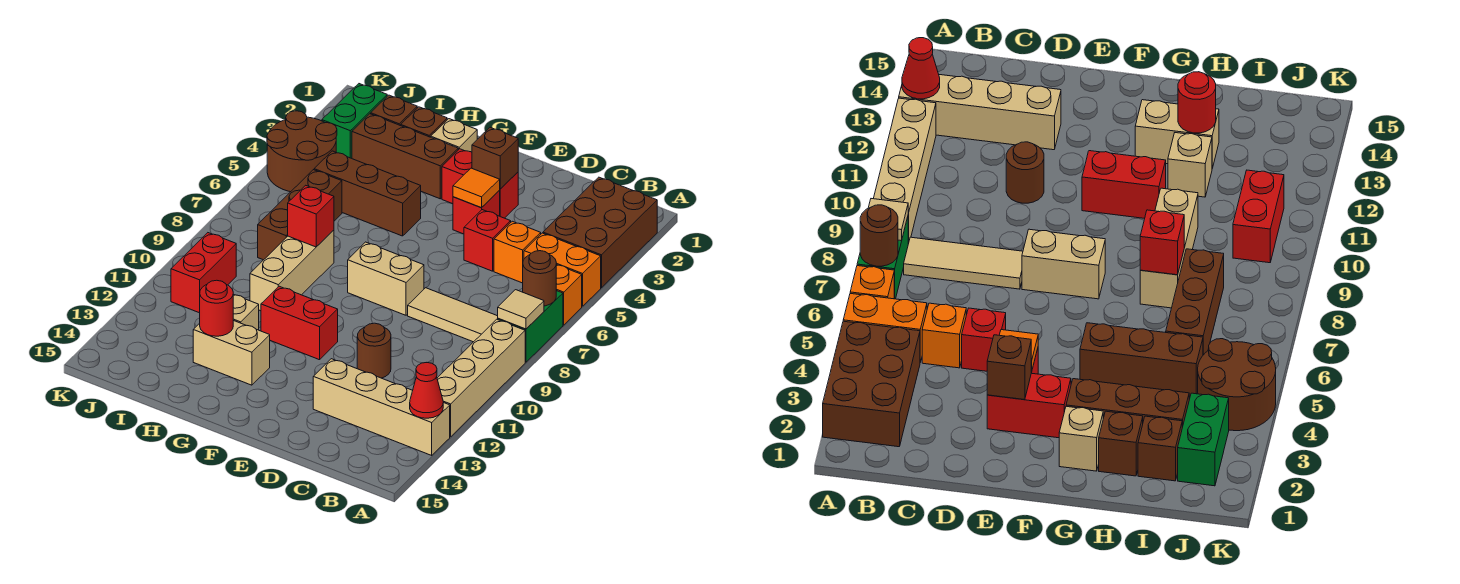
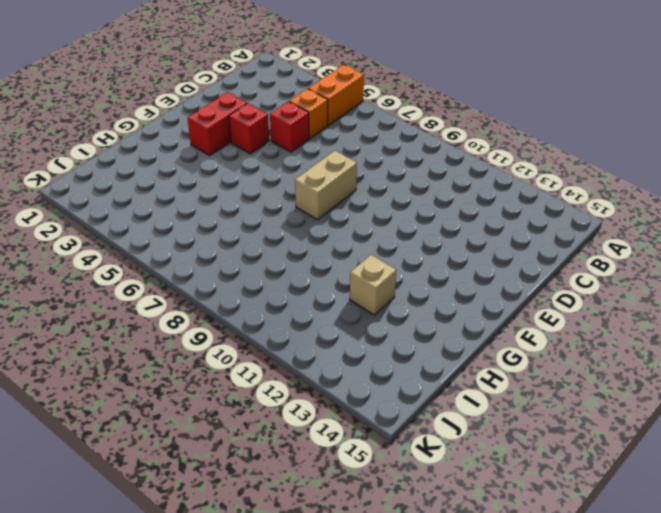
none -> brown 2x3 brick [543,177,657,288]
none -> orange 1x1 brick [556,265,582,325]
none -> green 1x2 brick [498,291,563,362]
none -> tan 1x4 brick [437,319,525,437]

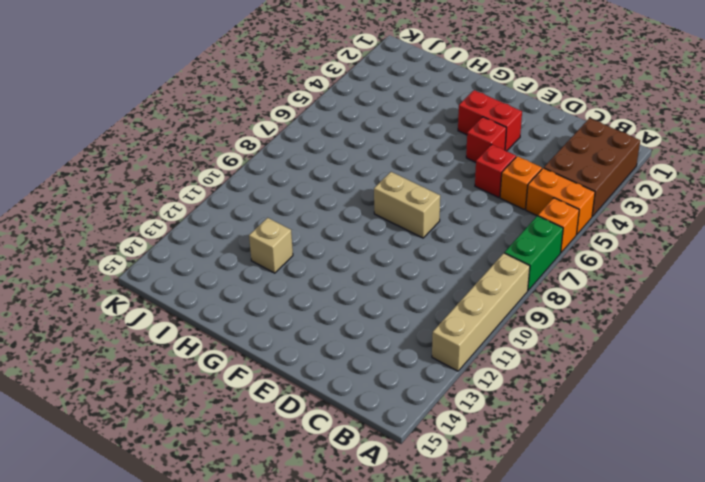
none -> tan 1x4 brick [313,359,450,455]
none -> tan 1x3 tile [408,288,498,342]
none -> brown 1x1 round brick [357,323,391,378]
none -> red 1x2 brick [261,286,338,360]

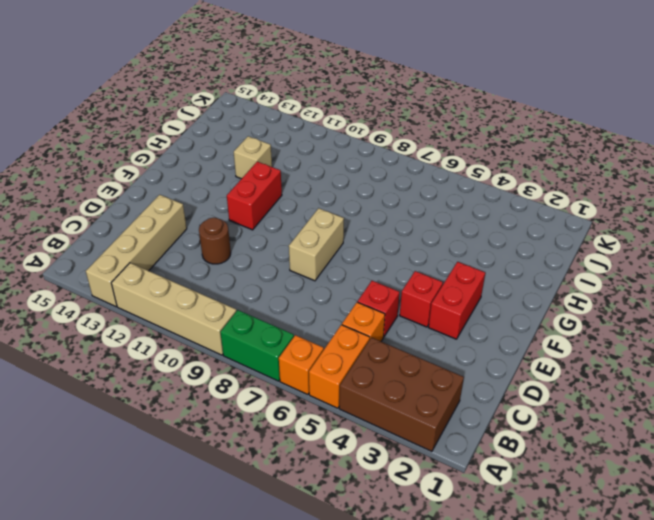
none -> tan 1x3 tile [408,288,498,342]
none -> tan 1x1 brick [431,119,477,152]
none -> brown 1x3 brick [352,114,458,199]
none -> brown 1x3 brick [314,151,421,236]

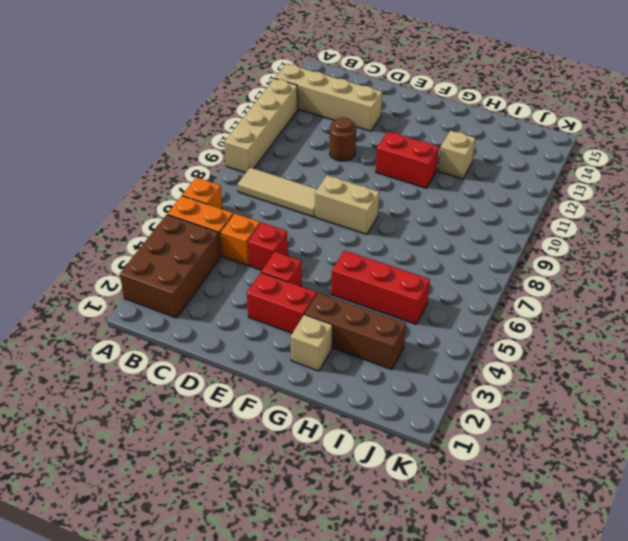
red 1x3 brick [332,250,430,324] -> brown 1x3 brick [314,151,421,236]
none -> green 1x2 brick [498,291,563,362]
none -> tan 1x2 brick [193,320,270,385]
none -> brown 1x1 brick [401,107,447,137]
none -> tan 1x3 brick [250,230,334,311]

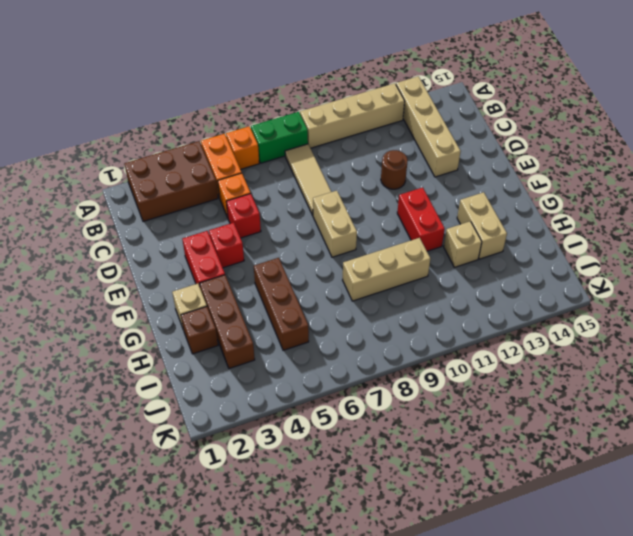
none -> brown 1x1 brick [371,95,417,126]
none -> brown 1x3 brick [258,170,342,260]
none -> green 1x2 brick [322,84,387,158]
none -> brown 2x2 round brick [267,111,337,192]

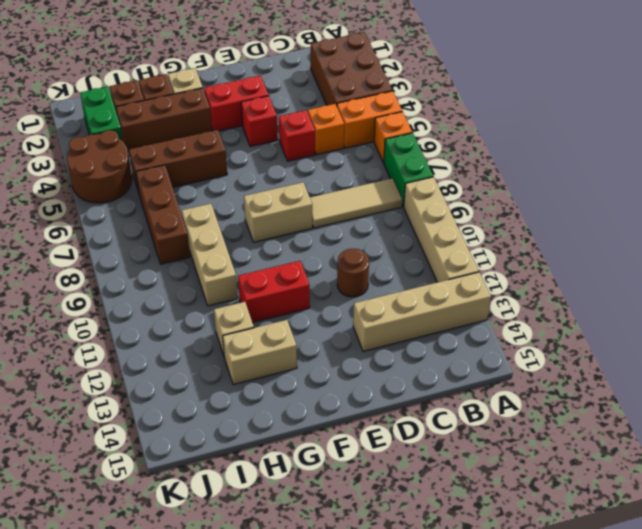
none -> red 1x2 brick [171,233,236,313]
none -> brown 1x1 round brick [523,251,556,306]
none -> tan 1x1 tile [498,290,544,329]
none -> red 1x1 cone [410,362,443,418]

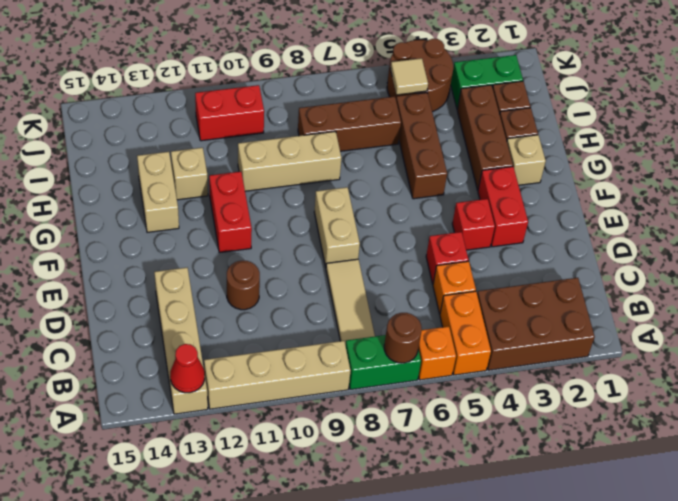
tan 1x1 tile [390,58,428,95] -> tan 1x1 tile moved to [498,290,544,329]
none -> brown 1x1 brick [472,127,518,189]
none -> orange 1x1 tile [453,168,500,208]
none -> red 1x1 brick [288,185,334,247]
none -> red 1x1 round brick [200,280,233,336]

